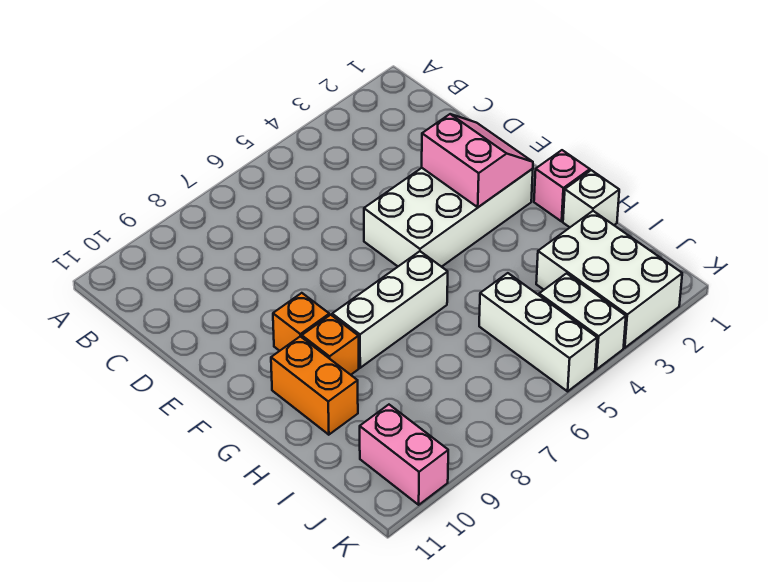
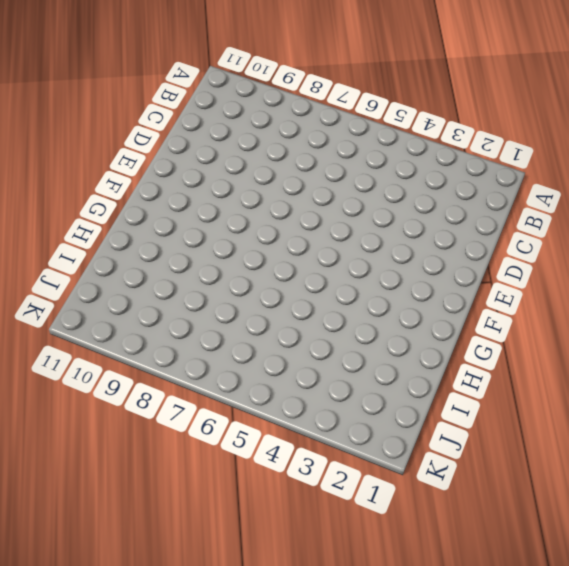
none -> white 2x4 brick [364,168,533,267]
none -> orange 1x1 brick [273,293,329,351]
none -> pink 1x1 brick [534,150,590,221]

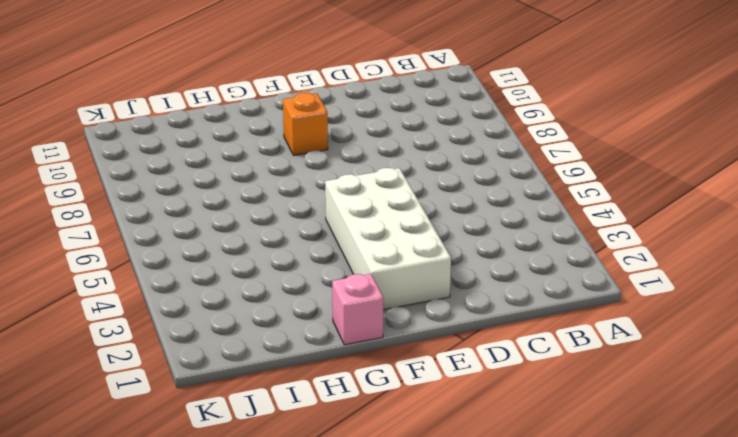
none -> white 1x3 brick [332,251,448,368]
none -> orange 1x1 brick [302,315,359,375]
none -> orange 1x2 brick [271,336,358,435]

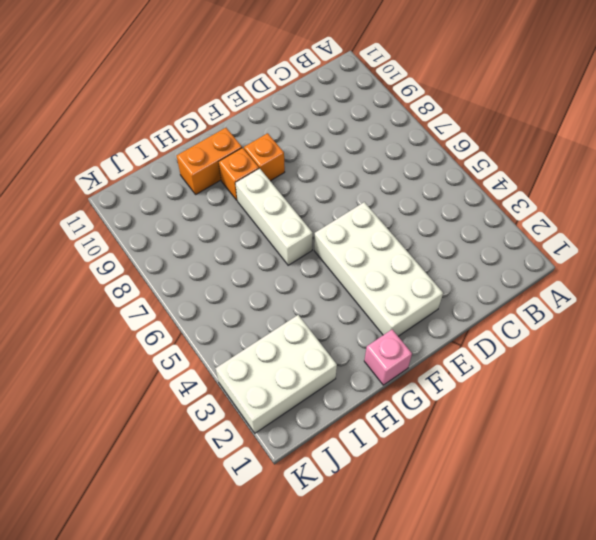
none -> white 1x1 brick [563,170,619,227]
none -> white 1x3 brick [479,273,597,391]
none -> white 1x2 brick [539,273,626,369]

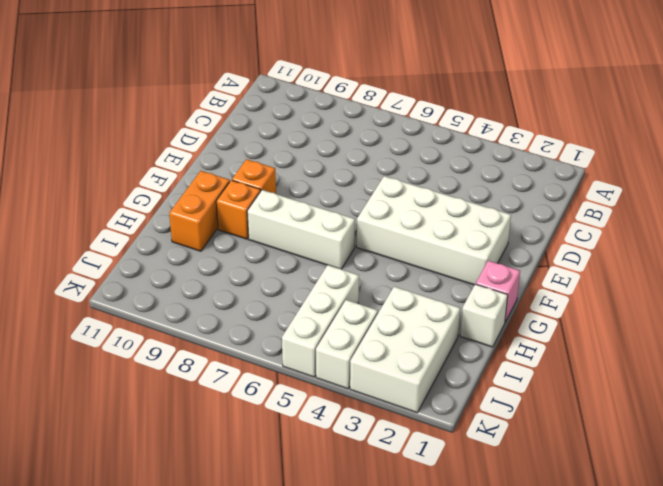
none -> pink 1x2 brick [360,405,448,505]
none -> pink 2x2 slope [422,114,533,207]

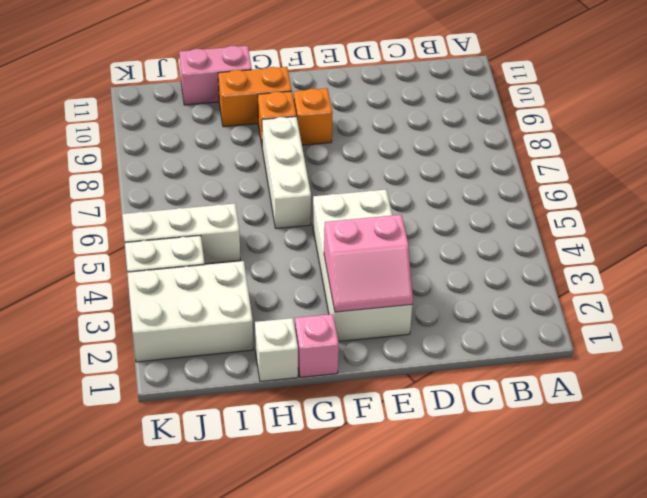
pink 1x2 brick [179,46,252,105] -> pink 1x2 brick moved to [360,405,448,505]

